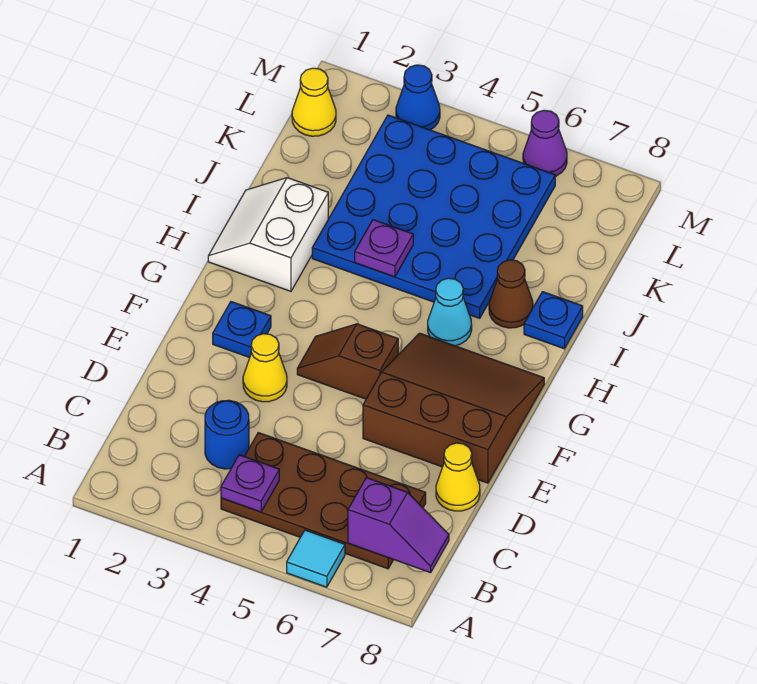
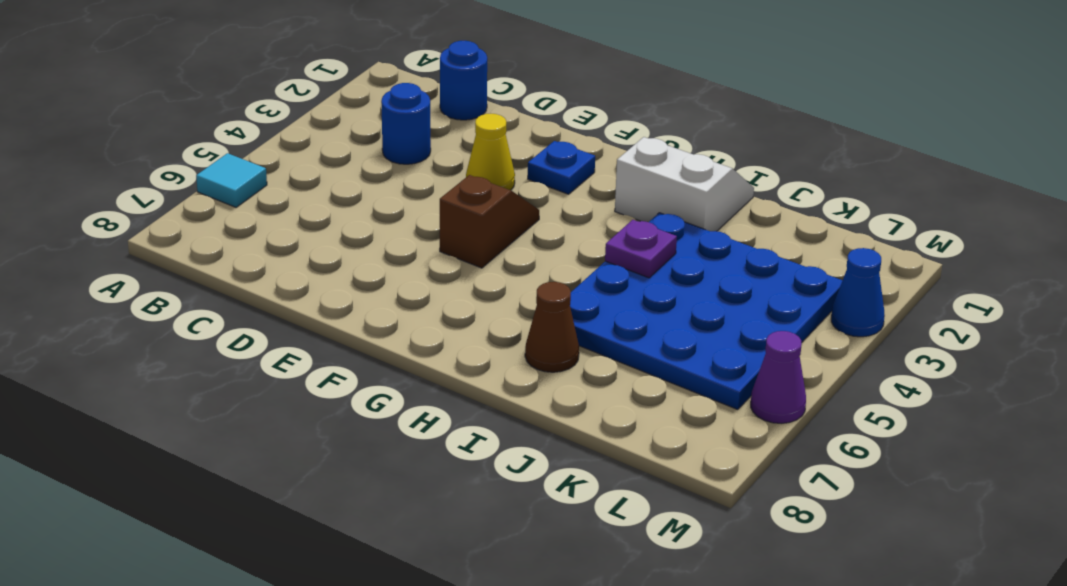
blue 1x1 round brick [440,41,487,120] -> none
none -> brown 2x4 plate [221,433,426,569]
none -> yellow 1x1 cone [436,443,480,511]
none -> brown 3x3 slope [363,333,544,483]

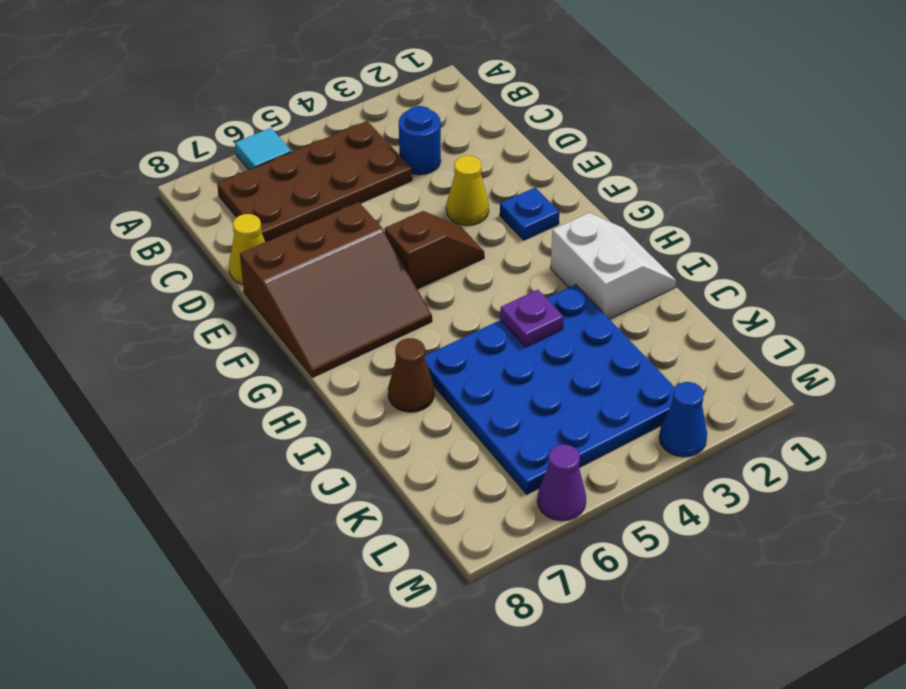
none -> cyan 1x1 cone [428,278,472,346]
none -> blue 1x1 plate [524,292,583,349]
none -> yellow 1x1 cone [292,68,336,136]

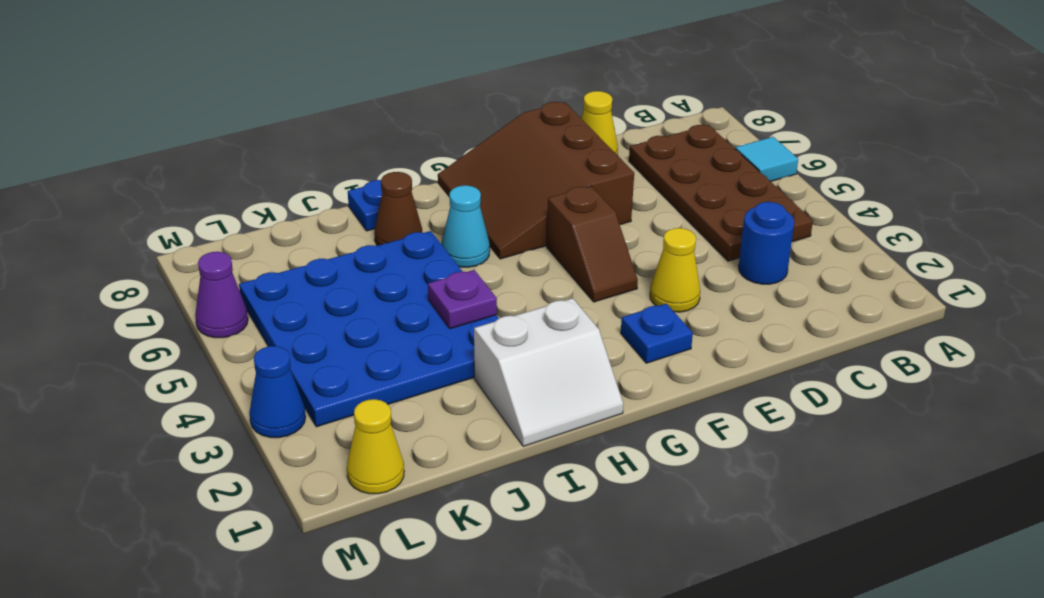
none -> purple 1x1 plate [221,455,279,512]
none -> purple 1x2 slope [348,478,449,573]

